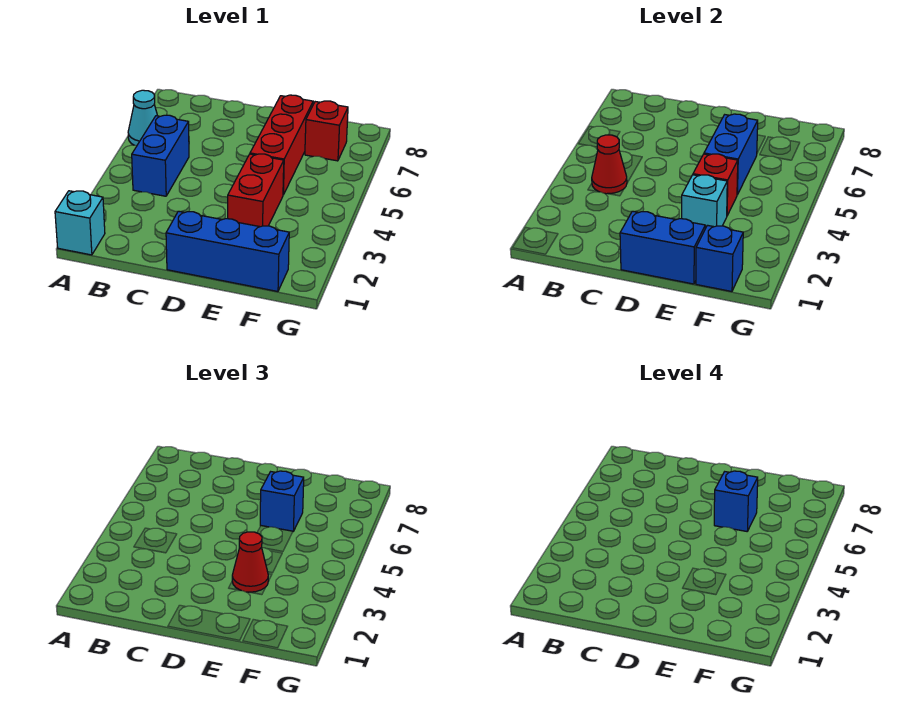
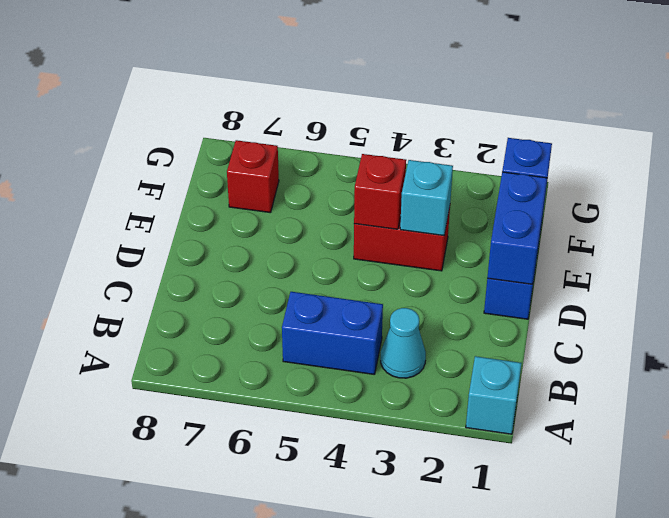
cyan 1x1 cone [381,308,426,378] -> cyan 1x1 cone moved to [128,90,157,145]
none -> red 1x3 brick [250,95,313,195]
none -> red 1x1 cone [592,135,627,194]
none -> blue 1x2 brick [704,114,758,195]

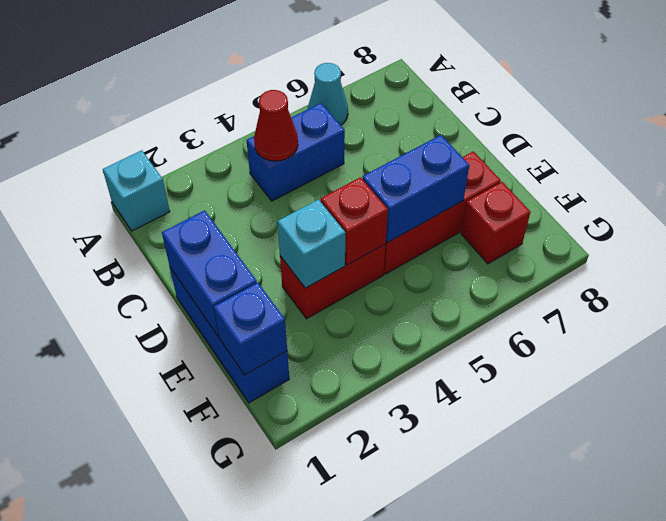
none -> red 1x1 cone [232,532,268,592]
none -> blue 1x1 brick [260,471,304,531]
none -> blue 1x1 brick [714,471,758,531]

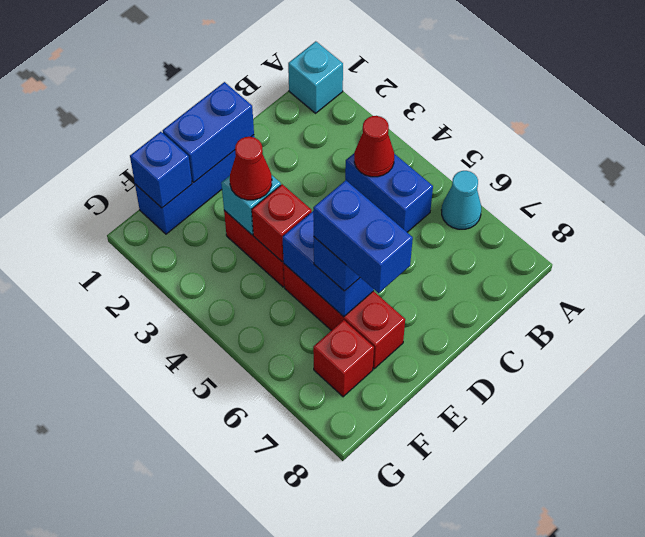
blue 1x2 brick [313,180,413,293] -> blue 1x1 brick [714,471,758,531]

